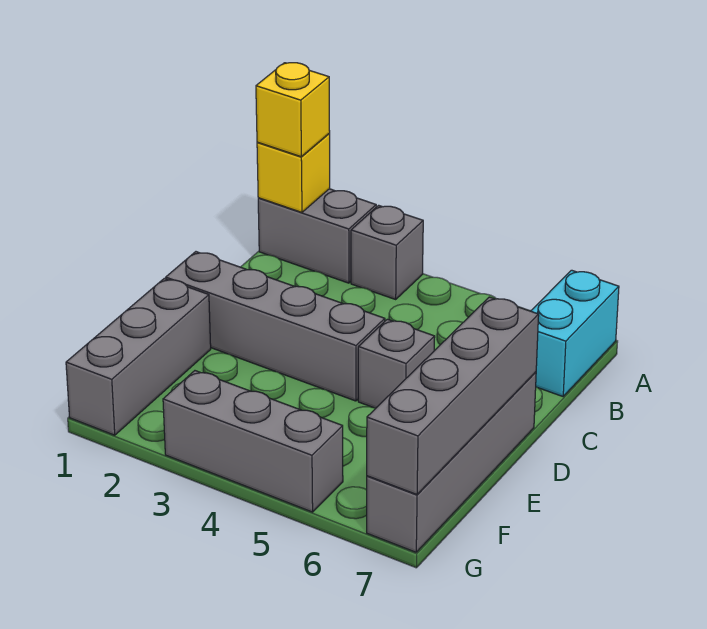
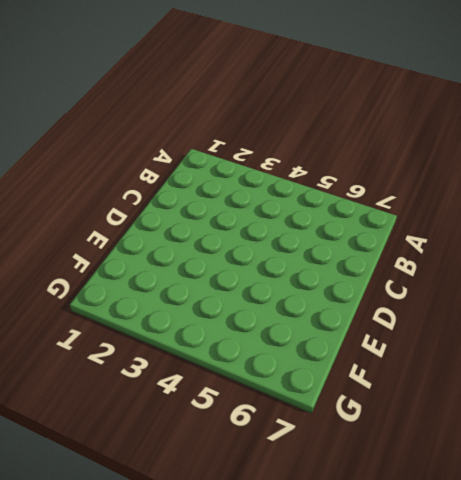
none -> grey 1x2 brick [258,189,376,283]
none -> grey 1x1 brick [351,205,423,299]

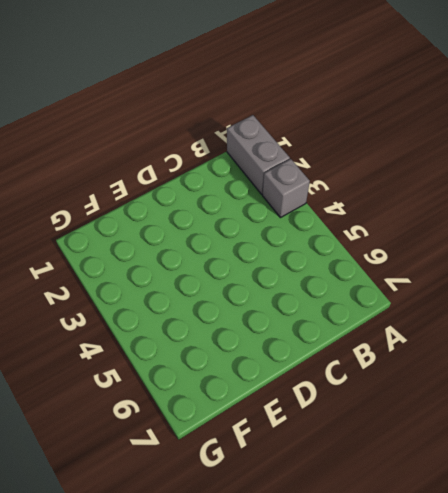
none -> cyan 1x2 brick [531,270,619,396]
none -> grey 1x4 brick [166,252,385,401]

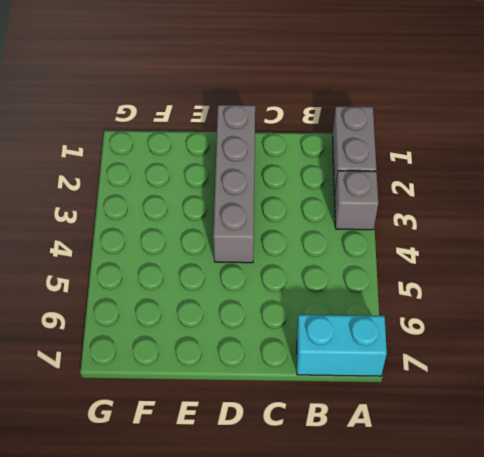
none -> grey 1x1 brick [358,319,435,408]
none -> grey 1x4 brick [367,372,536,552]

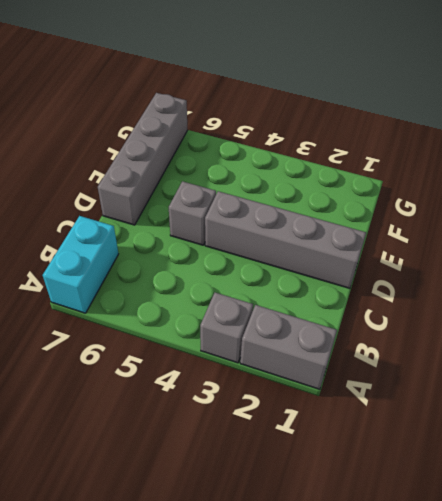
none -> grey 1x3 brick [66,279,211,435]
none -> grey 1x3 brick [163,371,343,512]

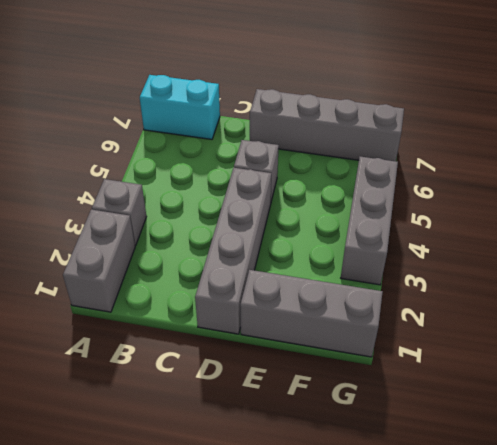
none -> yellow 1x1 brick [257,134,330,212]
none -> grey 1x4 brick [367,297,539,495]

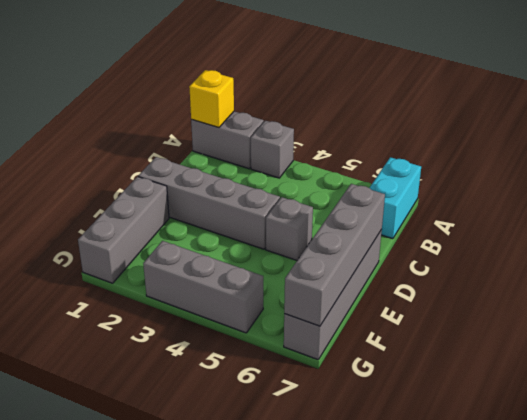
none -> yellow 1x1 brick [256,63,330,157]

